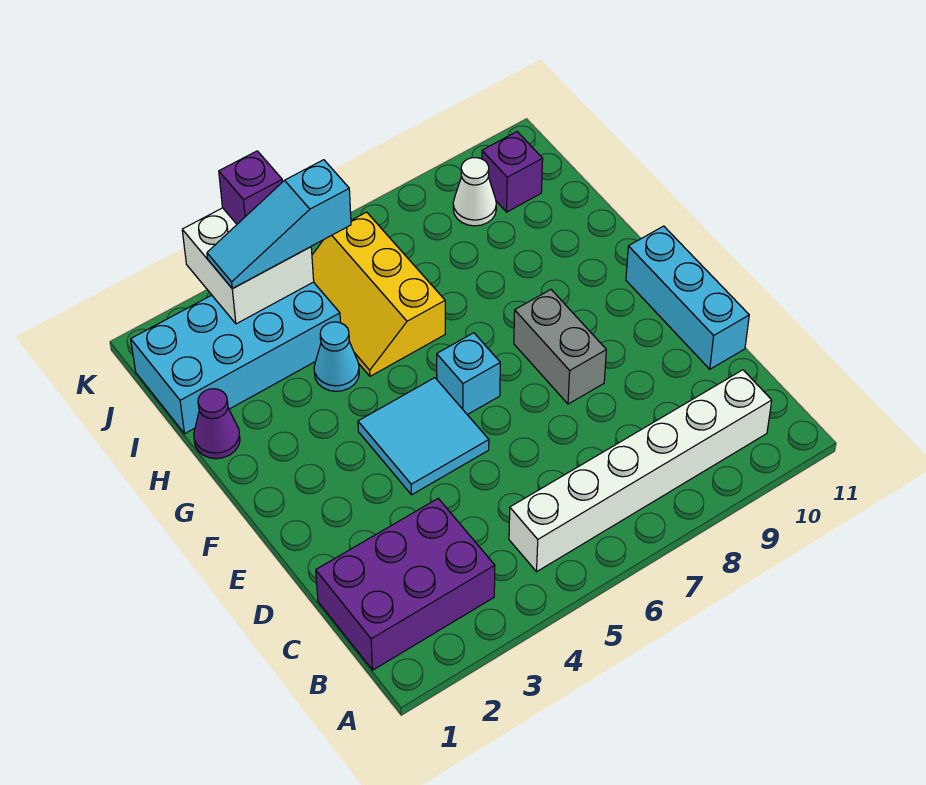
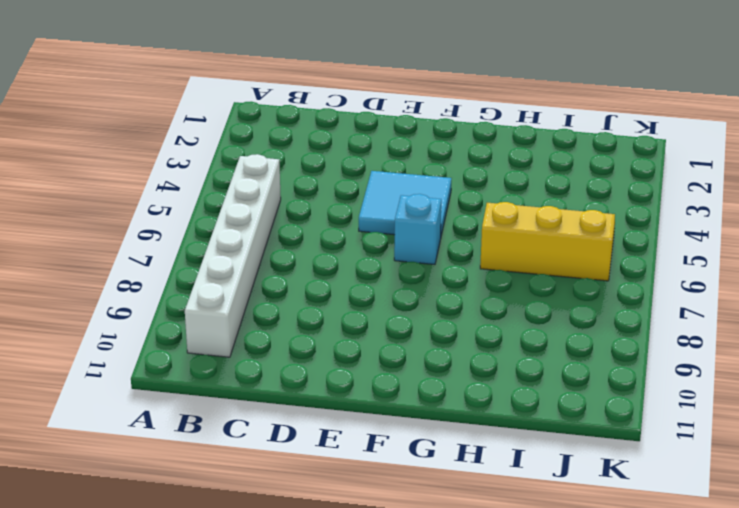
none -> purple 2x3 brick [316,499,495,670]
none -> cyan 1x3 brick [626,226,749,369]
none -> grey 1x2 brick [514,290,606,404]

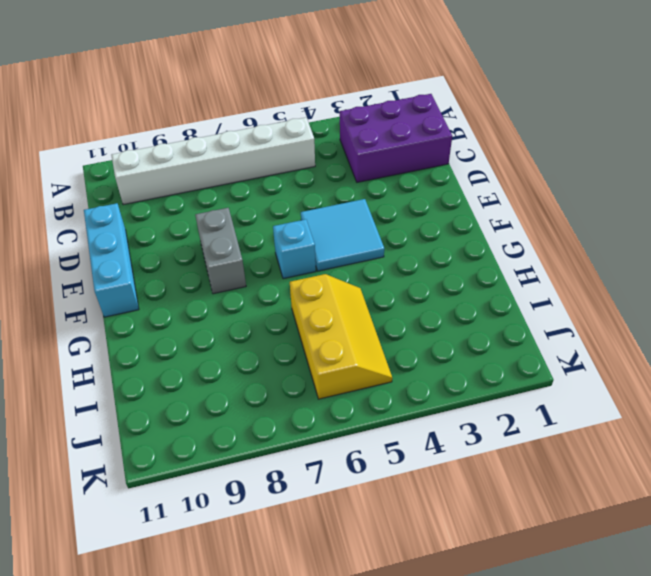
none -> purple 1x1 cone [194,389,240,459]
none -> cyan 1x1 cone [314,322,359,391]
none -> cyan 2x4 brick [131,282,340,434]

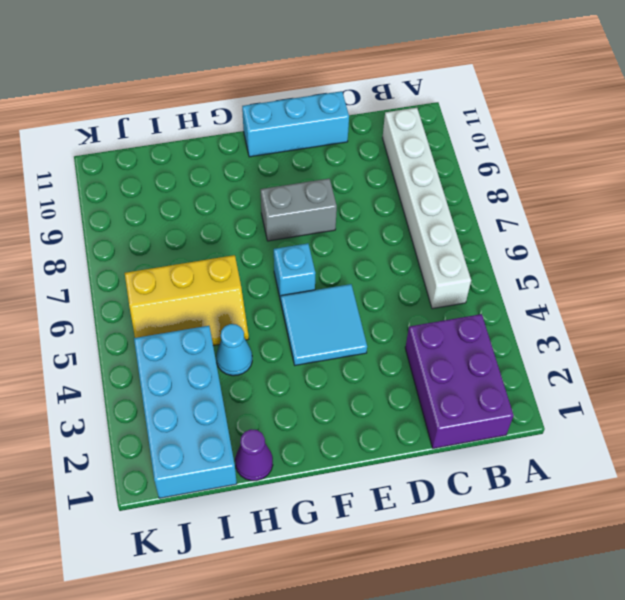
none -> white 1x1 cone [453,158,496,226]
none -> purple 1x1 brick [482,132,543,212]
none -> white 2x2 brick [182,208,314,324]

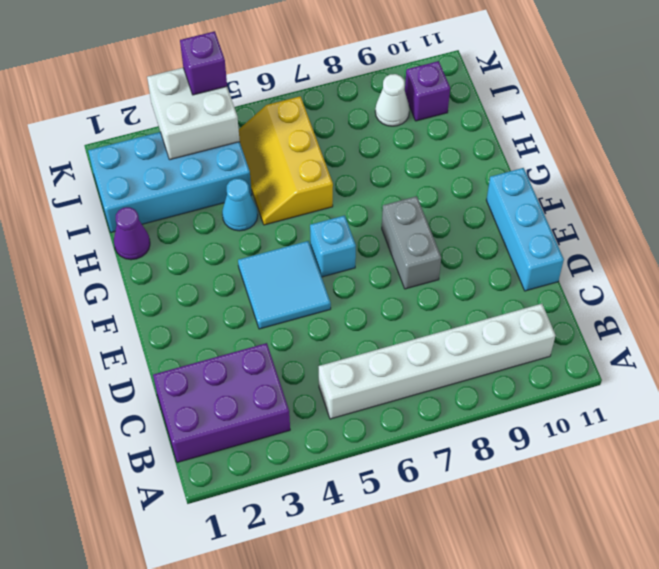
none -> cyan 1x3 slope [207,160,351,289]

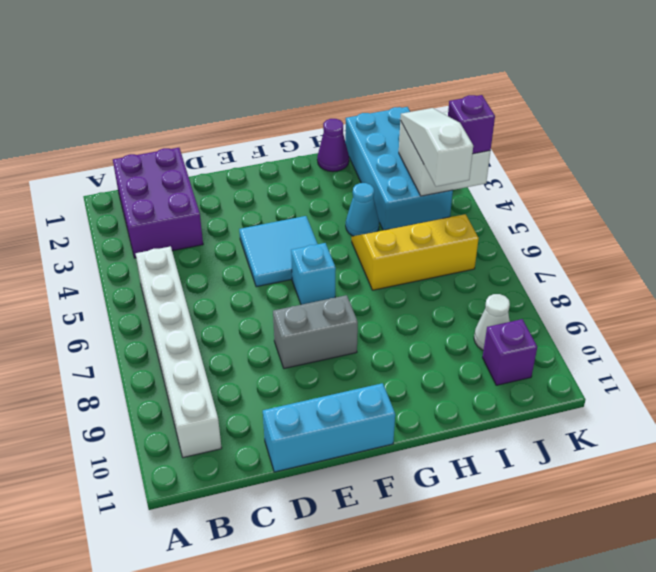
white 1x3 slope [400,108,473,187] -> cyan 1x3 slope [207,160,351,289]

